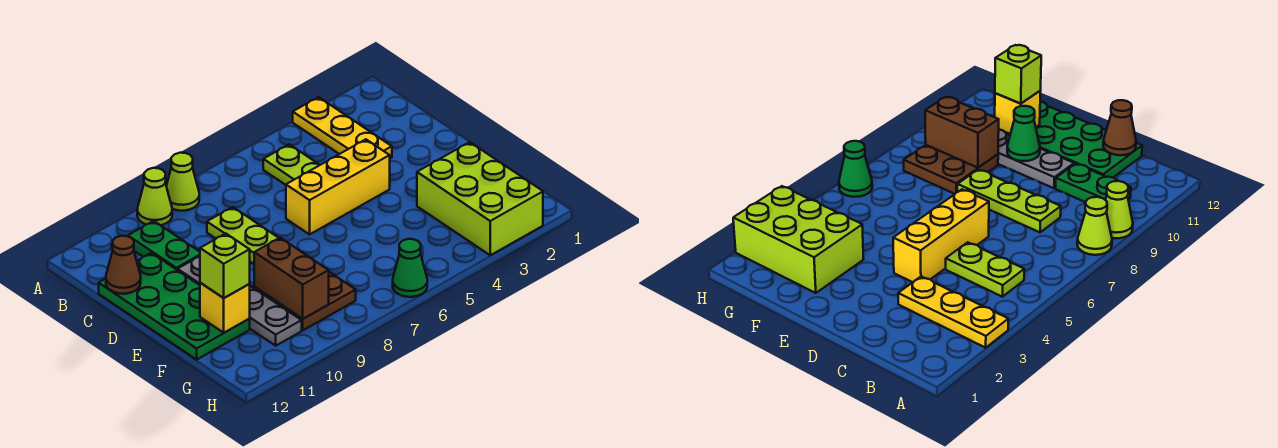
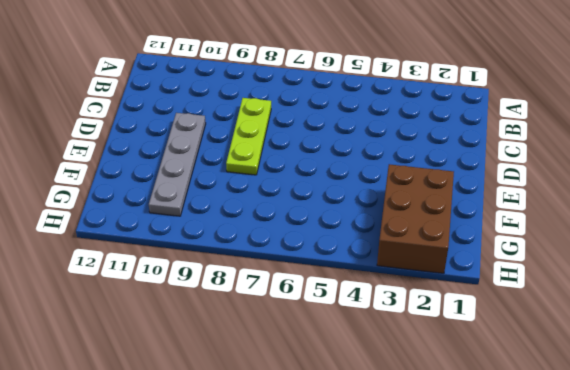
brown 2x3 brick [377,164,454,273] -> lime 2x3 brick [417,142,543,255]
none -> yellow 1x3 plate [293,97,392,158]
none -> lime 1x1 cone [166,153,199,211]
none -> lime 1x1 cone [137,168,172,225]

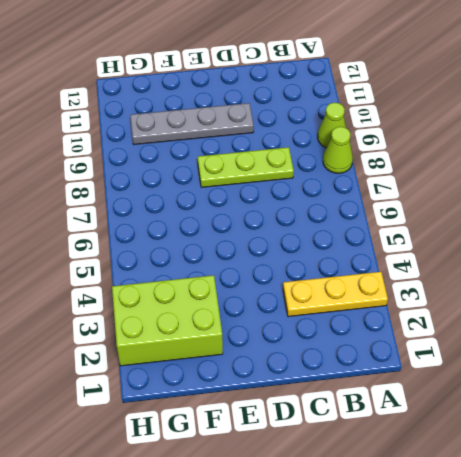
none -> lime 1x2 plate [263,144,319,185]
none -> green 1x2 plate [128,221,200,270]
none -> green 2x4 plate [99,253,250,360]

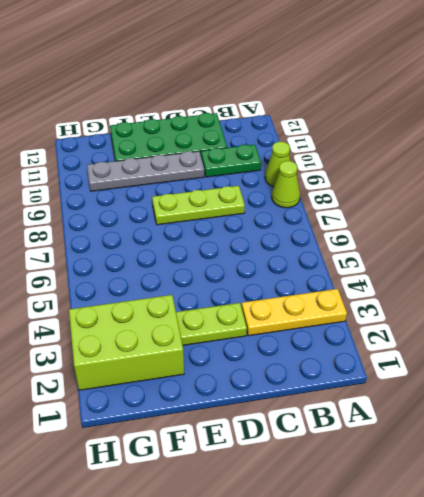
lime 1x2 plate [176,303,247,345] -> lime 1x2 plate moved to [263,144,319,185]
none -> yellow 1x3 brick [286,139,390,234]
none -> brown 2x2 plate [254,272,356,330]
none -> green 1x1 cone [393,239,427,297]

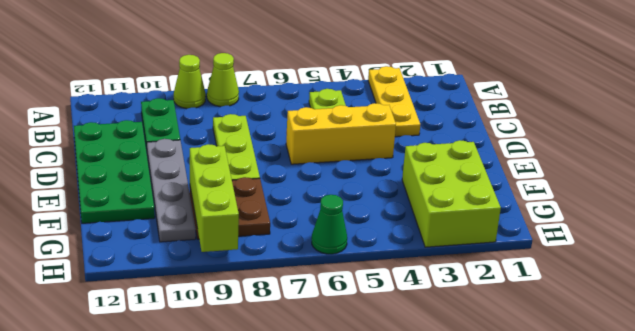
lime 1x3 brick [190,144,239,252] -> brown 1x2 brick [254,238,329,319]
none -> brown 1x1 cone [106,236,141,294]
none -> green 1x1 cone [1007,106,1040,161]
none -> yellow 1x1 brick [200,283,250,333]

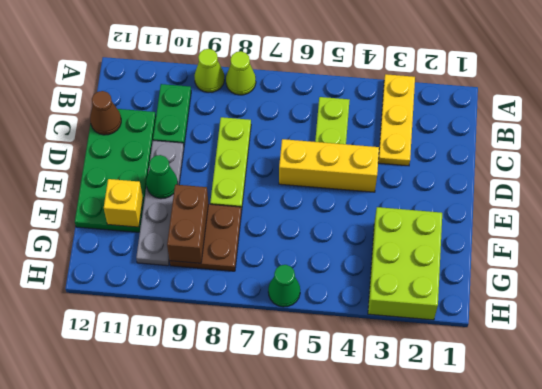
none -> lime 1x1 brick [200,234,250,298]

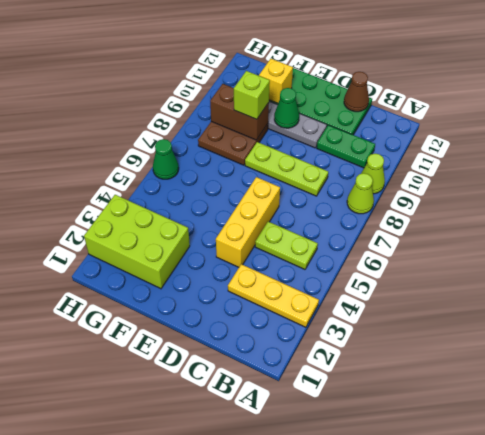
lime 1x1 brick [234,71,270,119] -> lime 1x1 brick moved to [200,234,250,298]

